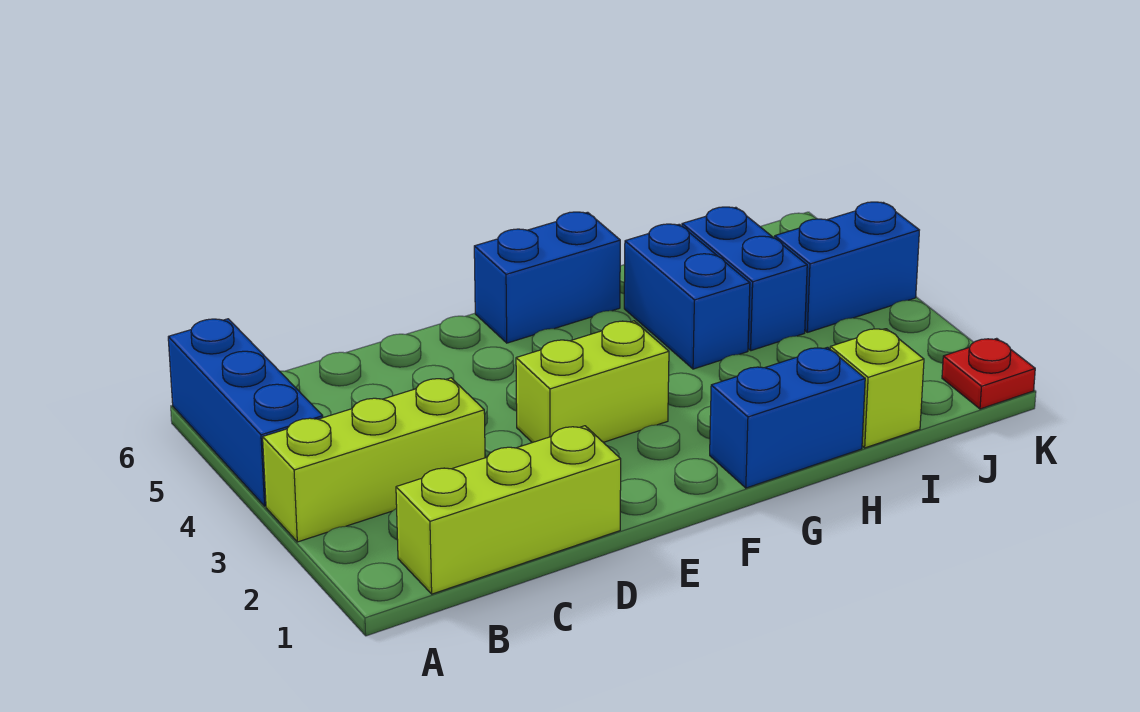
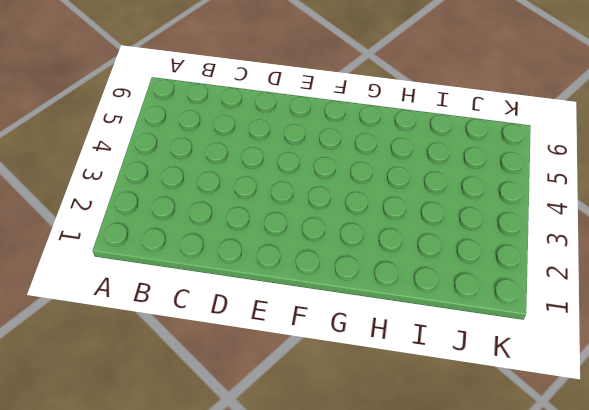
none -> lime 1x3 brick [263,378,485,542]
none -> blue 1x3 brick [168,319,323,506]

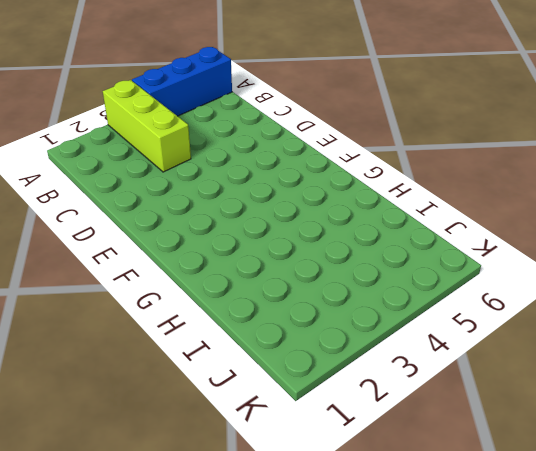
none -> lime 1x3 brick [396,426,621,594]
none -> lime 1x2 brick [516,321,669,443]

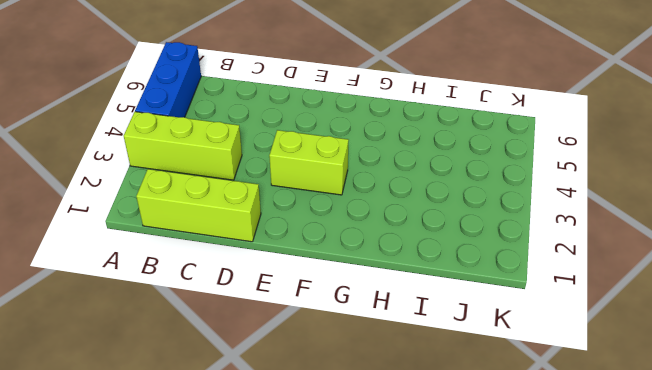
none -> blue 1x2 brick [474,212,620,343]
none -> blue 1x2 brick [710,347,865,488]

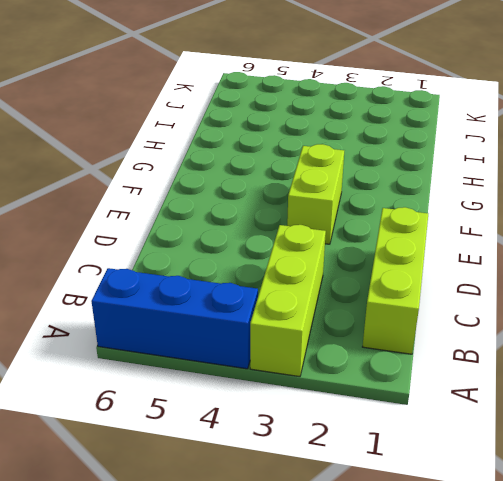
none -> blue 1x2 brick [474,212,620,343]
none -> blue 1x2 brick [710,347,865,488]

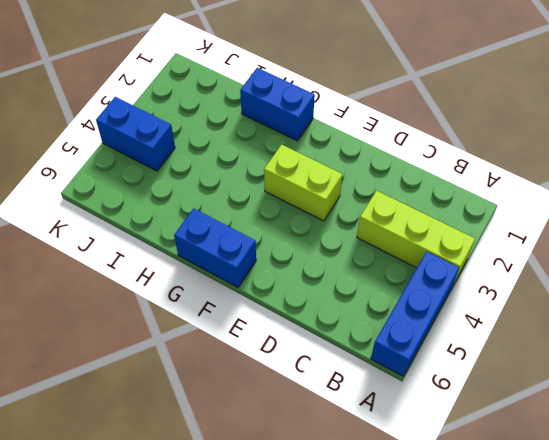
none -> lime 1x3 brick [396,426,621,594]
none -> blue 1x2 brick [624,224,750,369]

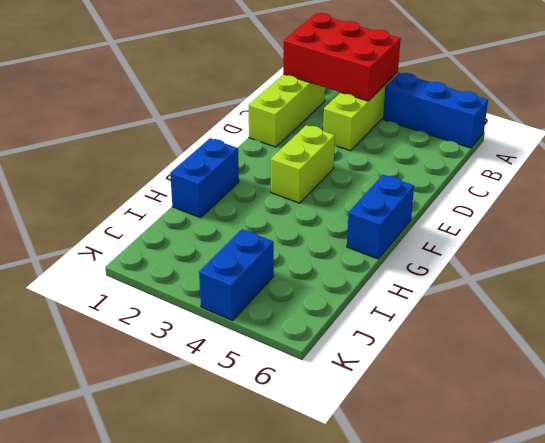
red 2x3 brick [283,13,401,101] -> none
none -> blue 1x2 brick [624,224,750,369]
none -> lime 1x1 brick [830,329,924,448]

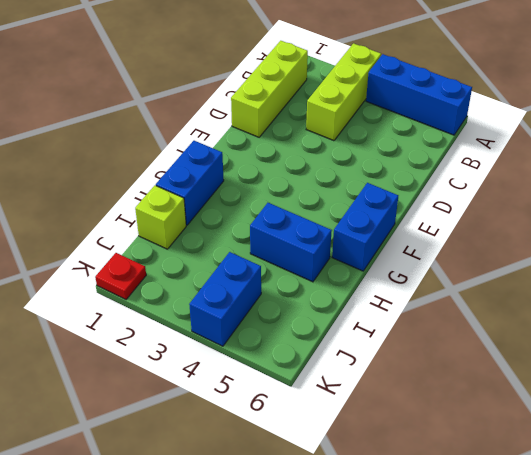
none -> lime 1x2 brick [516,321,669,443]
none -> blue 1x2 brick [682,207,807,351]

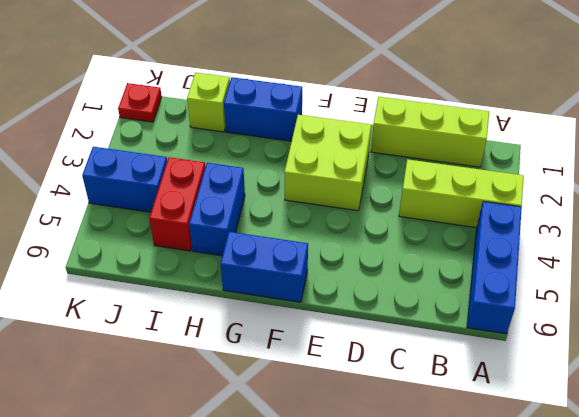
lime 2x2 brick [285,115,371,211] -> lime 1x2 brick [516,321,669,443]
red 1x2 brick [149,157,205,251] -> blue 1x2 brick [682,207,807,351]

